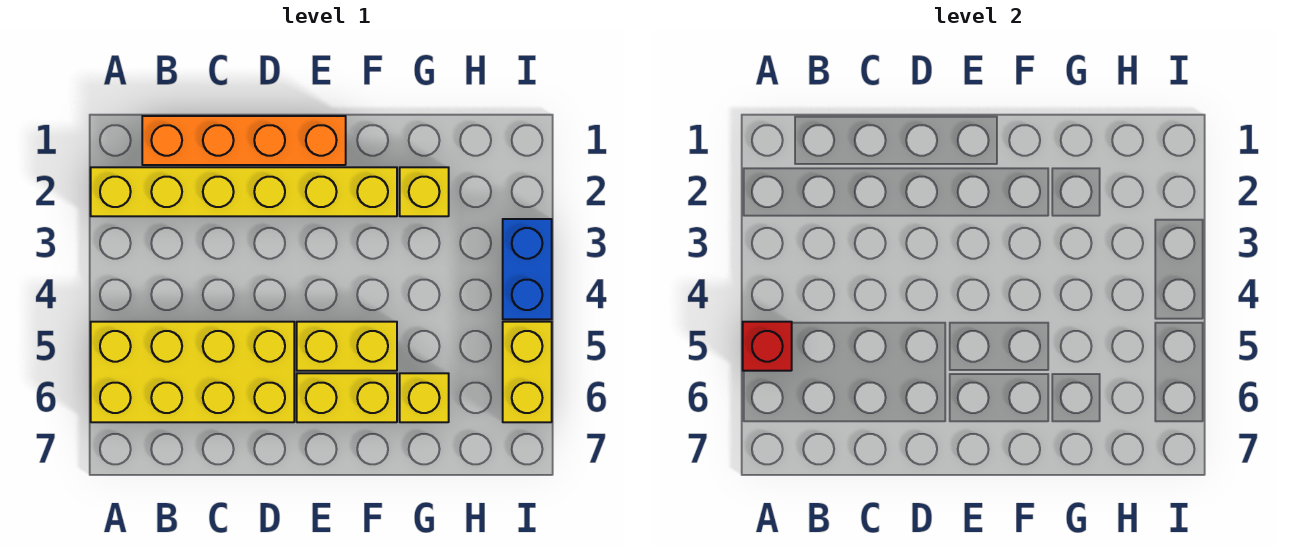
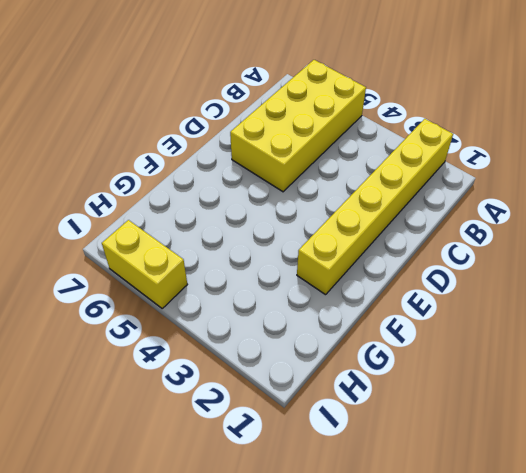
none -> orange 1x4 brick [142,116,346,165]
none -> yellow 1x2 brick [297,322,397,371]

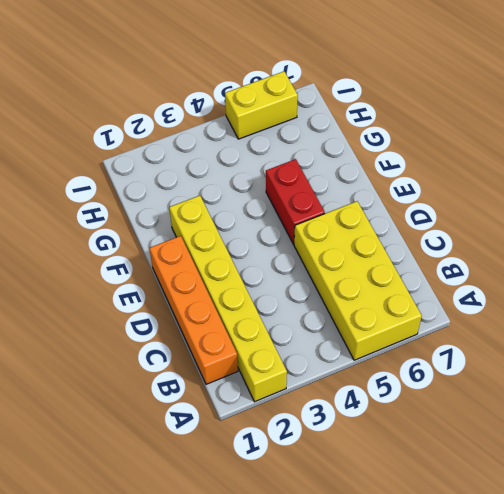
red 1x2 brick [266,159,325,244] -> yellow 1x2 brick [297,322,397,371]
none -> yellow 1x2 brick [297,373,397,422]
none -> yellow 1x1 brick [400,167,449,216]

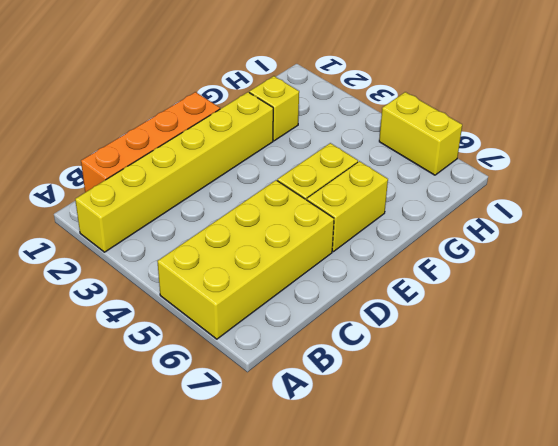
none -> yellow 1x1 brick [400,373,449,422]
none -> blue 1x2 brick [503,219,552,319]

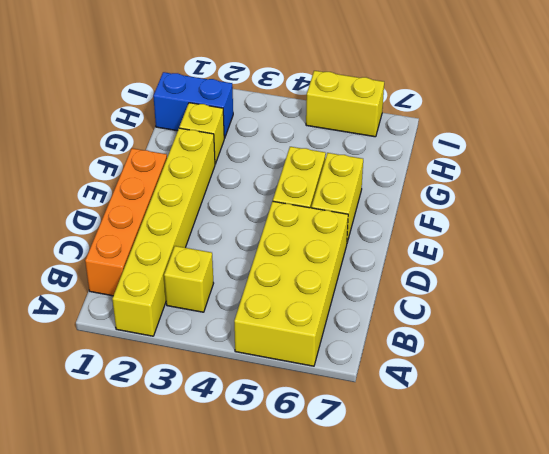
yellow 1x1 brick [164,246,214,312] -> yellow 1x1 brick moved to [400,373,449,422]
blue 1x2 brick [153,72,233,138] -> blue 1x2 brick moved to [503,219,552,319]
none -> red 1x1 brick [743,322,792,371]

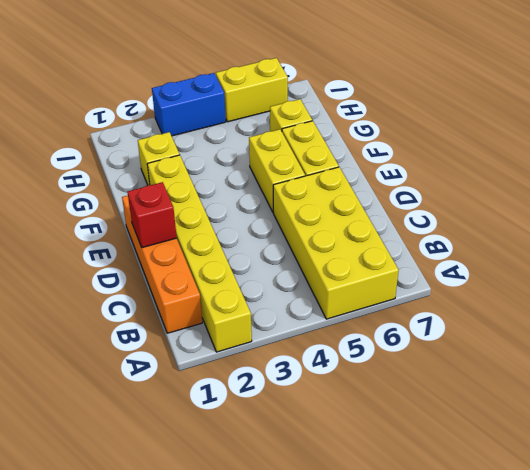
red 1x1 brick [128,182,177,248] -> red 1x1 brick moved to [743,322,792,371]

